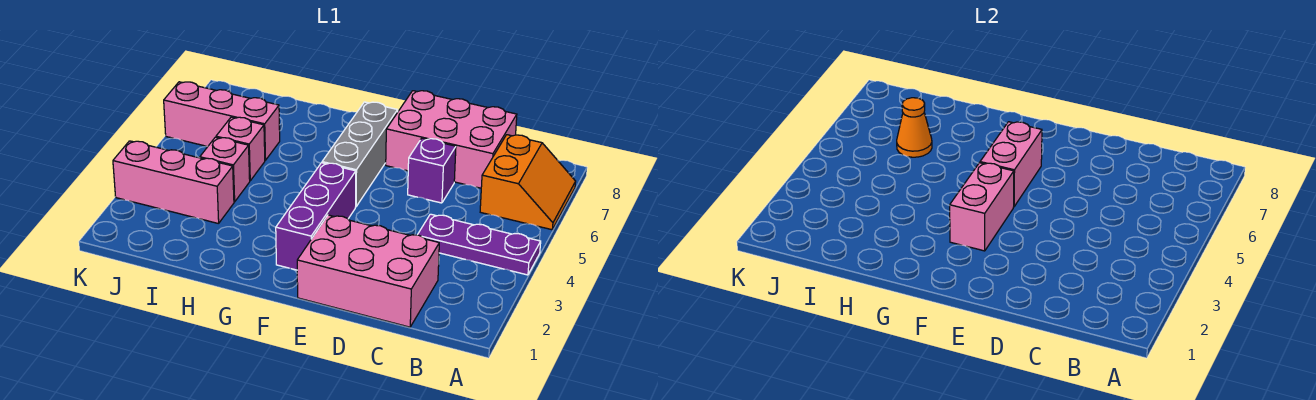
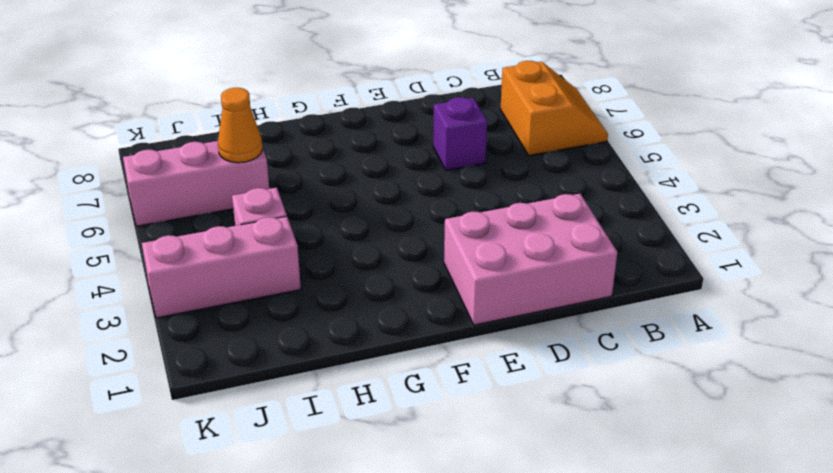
none -> purple 1x3 plate [418,214,541,275]
none -> pink 2x3 brick [386,91,517,188]
none -> purple 1x3 brick [276,163,356,270]

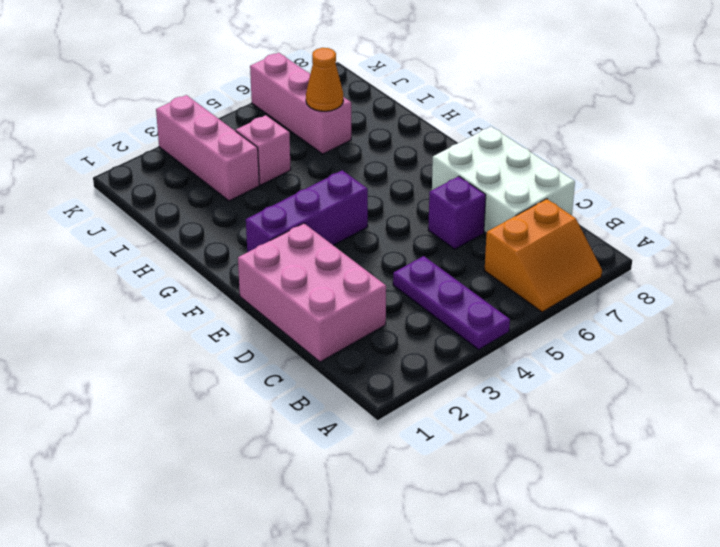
white 2x3 brick [432,126,575,233] -> pink 2x3 brick [386,91,517,188]
none -> grey 1x3 brick [322,102,398,206]
none -> pink 1x1 brick [216,117,265,181]
none -> pink 1x2 brick [950,163,1014,251]

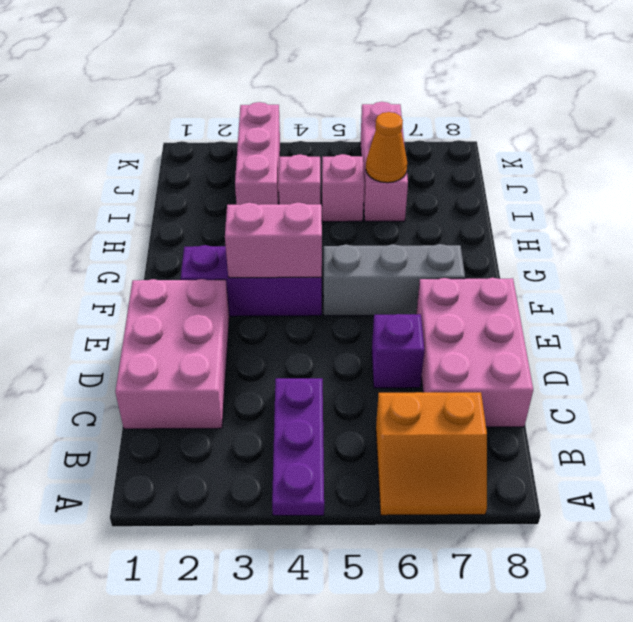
none -> pink 1x2 brick [980,122,1042,206]

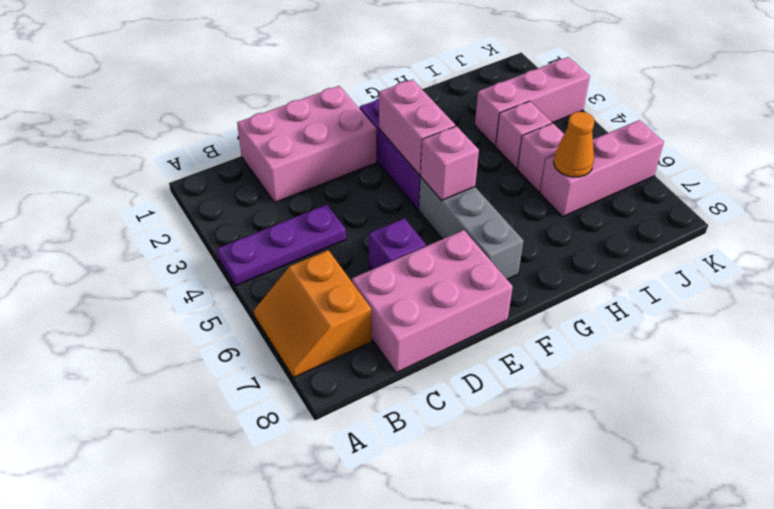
pink 1x1 brick [420,126,479,201] -> pink 1x2 brick [980,122,1042,206]

